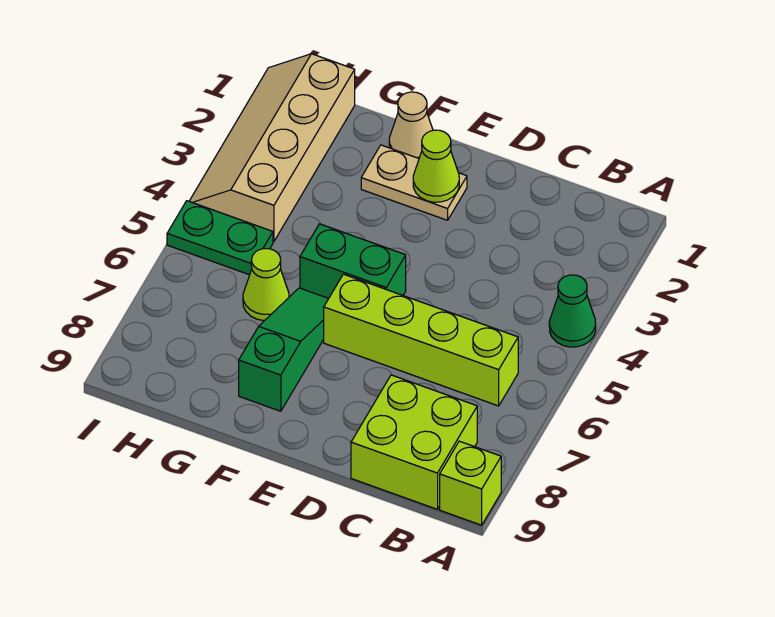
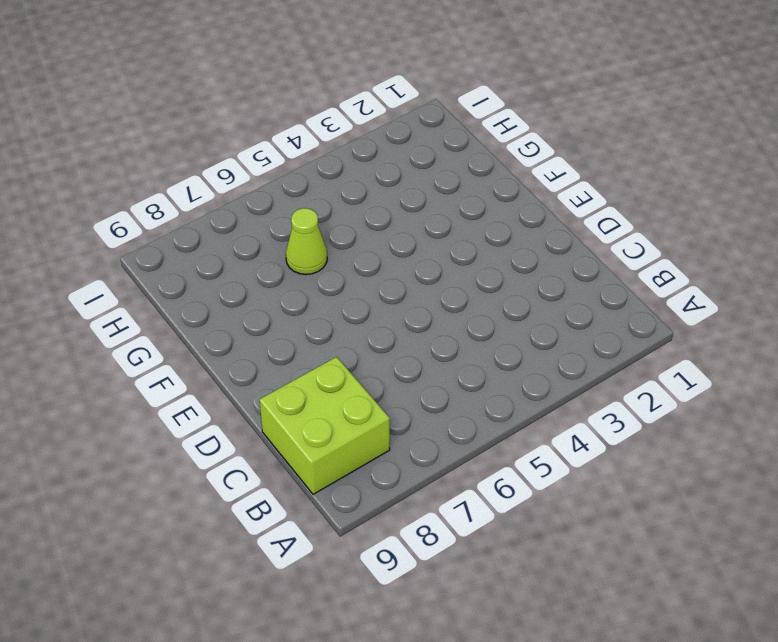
none -> green 1x1 cone [549,275,596,347]
none -> lime 1x1 brick [440,441,501,525]
none -> lime 1x4 brick [324,274,518,406]

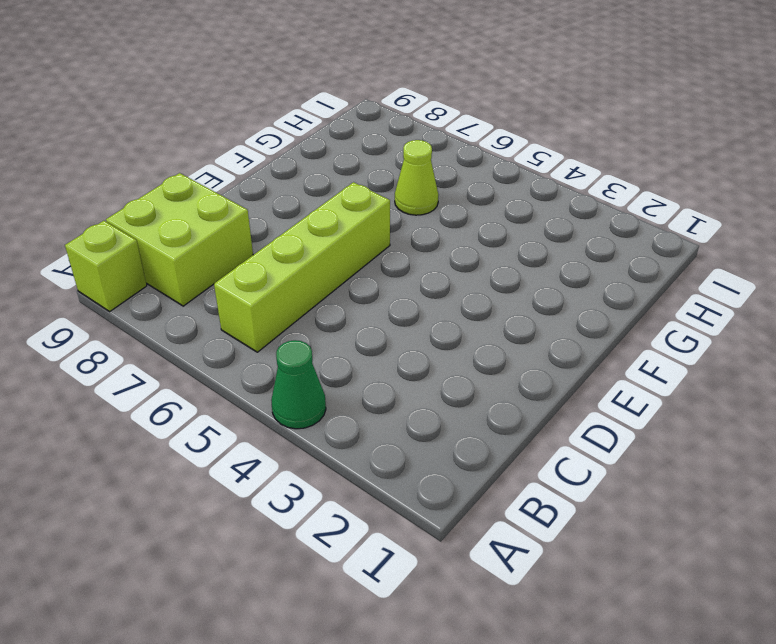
none -> tan 1x2 plate [361,145,467,220]
none -> green 1x2 brick [300,224,406,298]
none -> tan 1x1 cone [389,92,433,158]

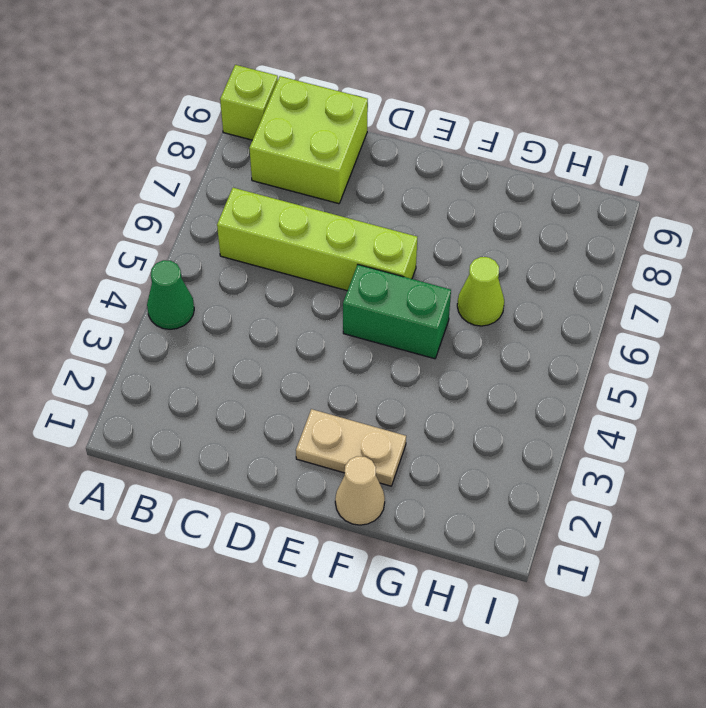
none -> green 1x3 slope [239,288,329,411]
none -> tan 2x4 slope [189,54,355,242]
none -> green 1x2 plate [167,201,273,275]

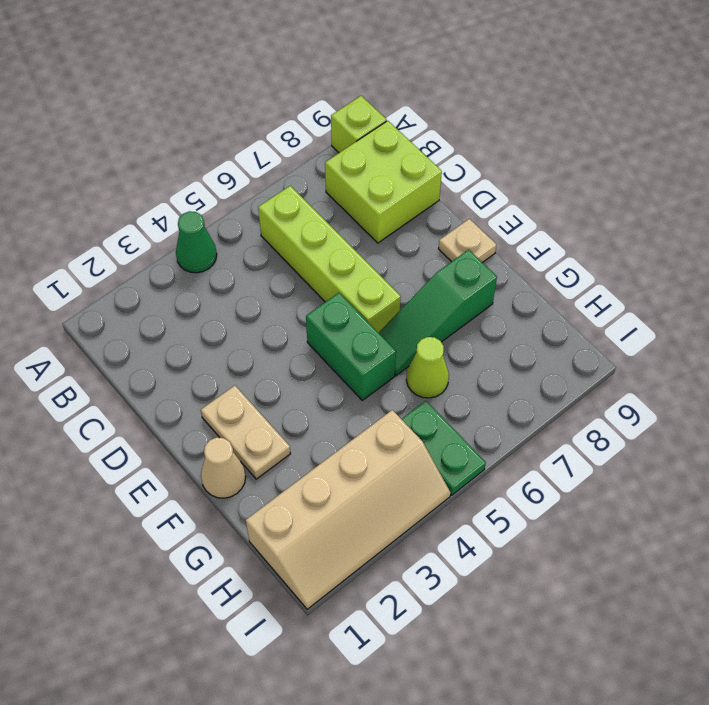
tan 1x1 plate [439,219,496,263] -> none
none -> lime 1x1 cone [413,130,459,202]

